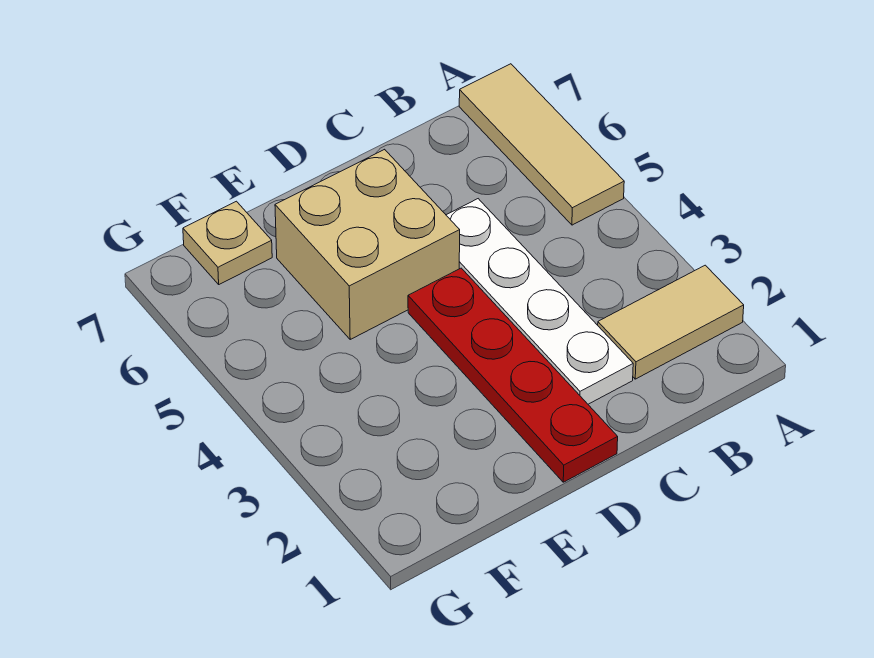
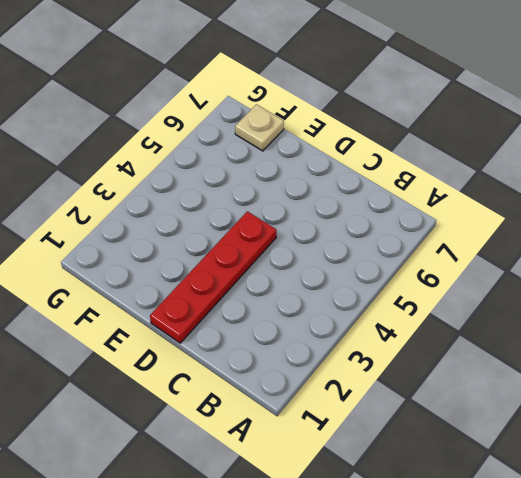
none -> tan 1x2 tile [598,265,744,379]
none -> tan 1x3 tile [459,64,624,225]

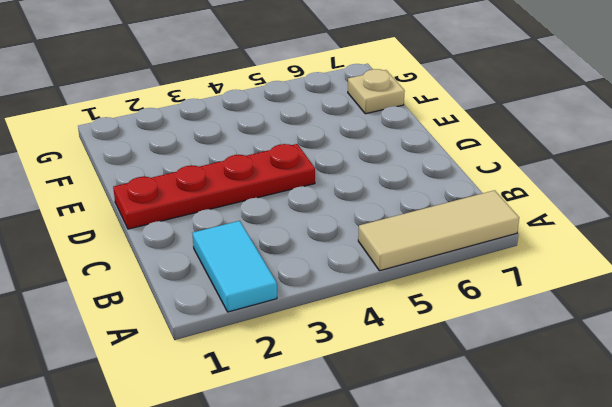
cyan 1x2 tile [193,221,277,312] -> tan 1x2 tile [598,265,744,379]
none -> white 1x4 plate [446,199,633,404]
none -> tan 2x2 brick [275,149,460,339]

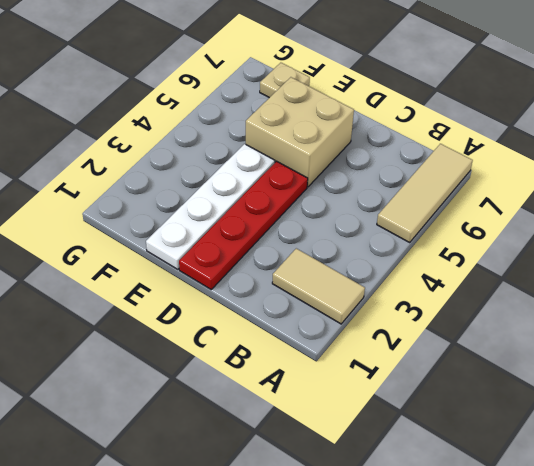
white 1x4 plate [146,144,275,269] -> white 1x4 plate moved to [446,199,633,404]

